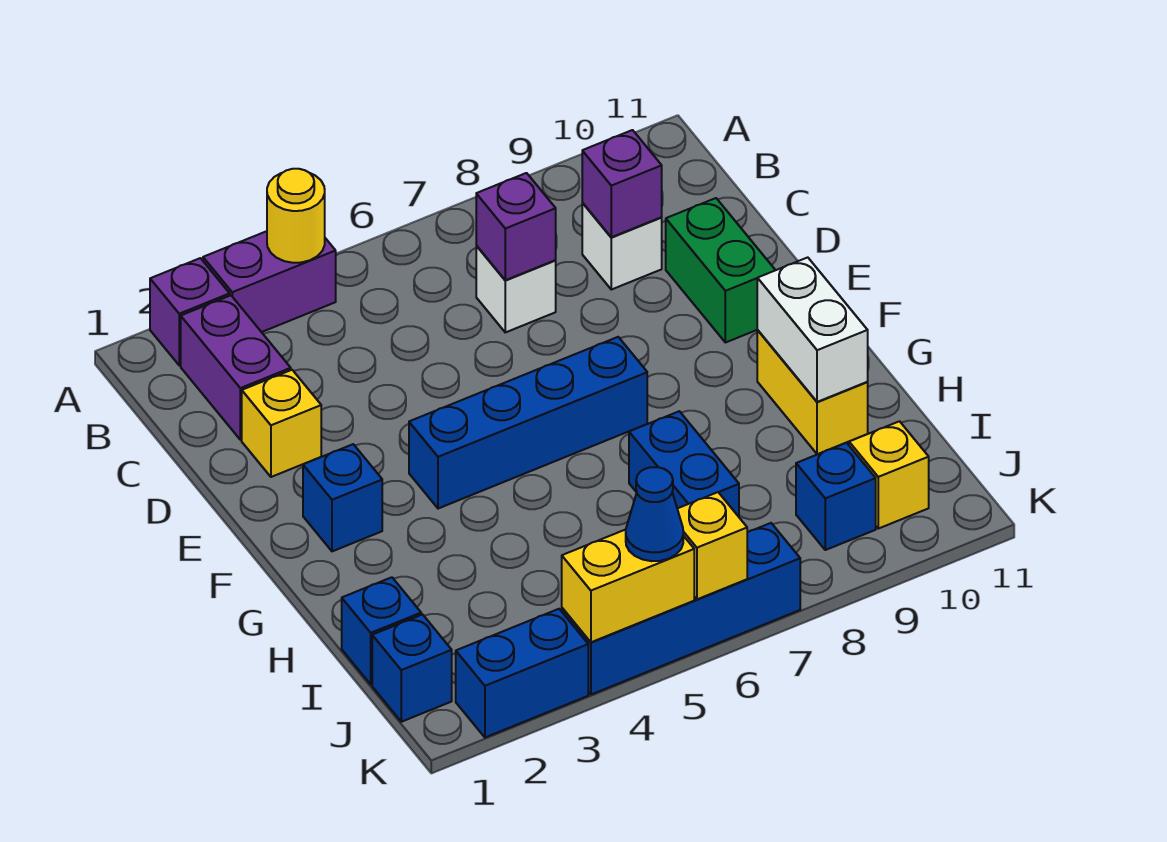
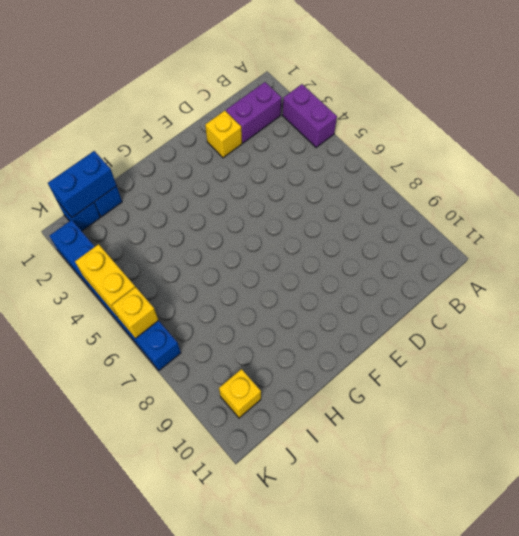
blue 1x2 brick [48,151,117,217] -> blue 1x2 brick moved to [629,411,739,517]
none -> purple 1x1 brick [150,258,230,365]
none -> white 1x1 brick [476,245,556,332]
none -> white 1x1 brick [582,203,662,290]

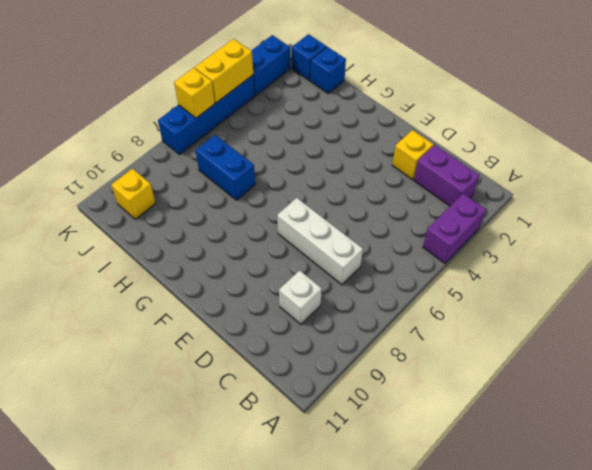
white 1x3 brick [277,198,363,285] -> white 1x1 brick [476,245,556,332]
none -> purple 1x1 brick [150,258,230,365]
none -> green 1x2 brick [666,198,775,343]
none -> blue 1x1 brick [303,444,382,551]

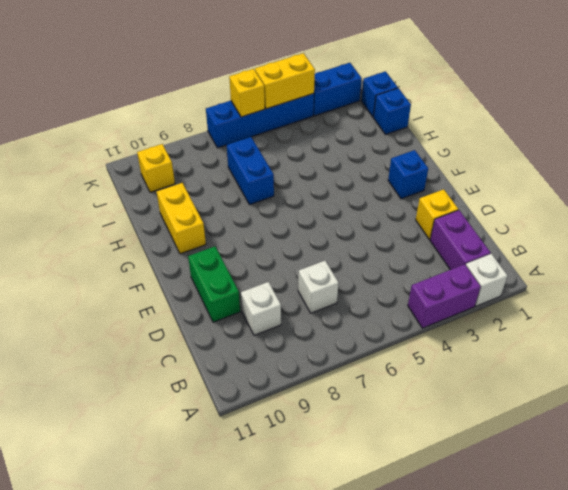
white 1x1 brick [466,254,507,306] -> purple 1x1 brick [150,258,230,365]
none -> blue 1x4 brick [409,337,647,509]
none -> blue 1x1 brick [796,443,876,550]
none -> yellow 1x1 round brick [267,169,325,263]

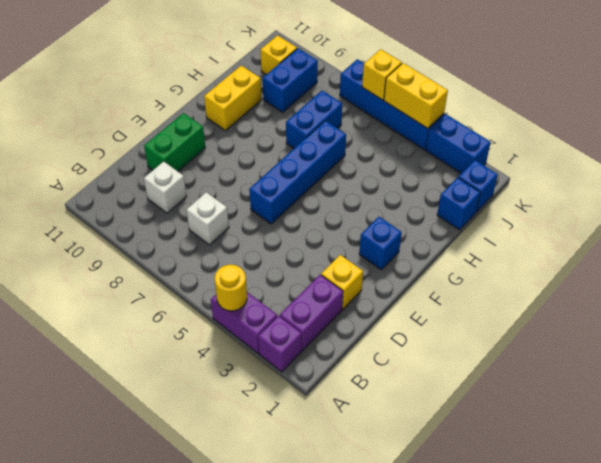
blue 1x4 brick [249,121,346,224] -> blue 1x4 brick turned to [409,337,647,509]
blue 1x2 brick [263,48,318,112] -> blue 1x1 brick [796,443,876,550]
none -> purple 1x1 brick [476,173,556,280]
none -> purple 1x1 brick [582,130,662,237]
none -> white 1x2 brick [757,257,868,402]

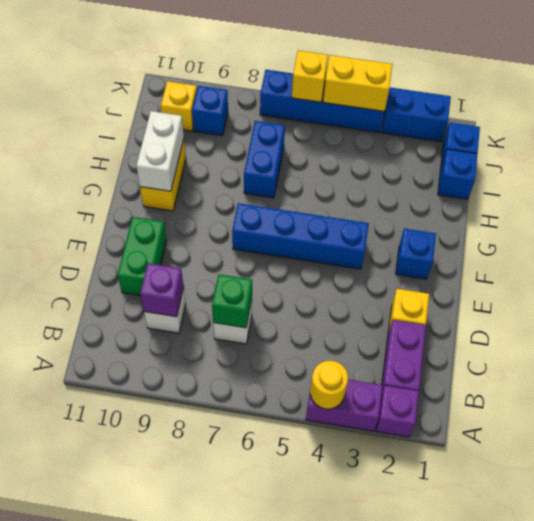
green 1x1 brick [212,274,252,328] -> purple 1x1 brick [476,173,556,280]
none -> blue 1x1 cone [626,467,683,561]

